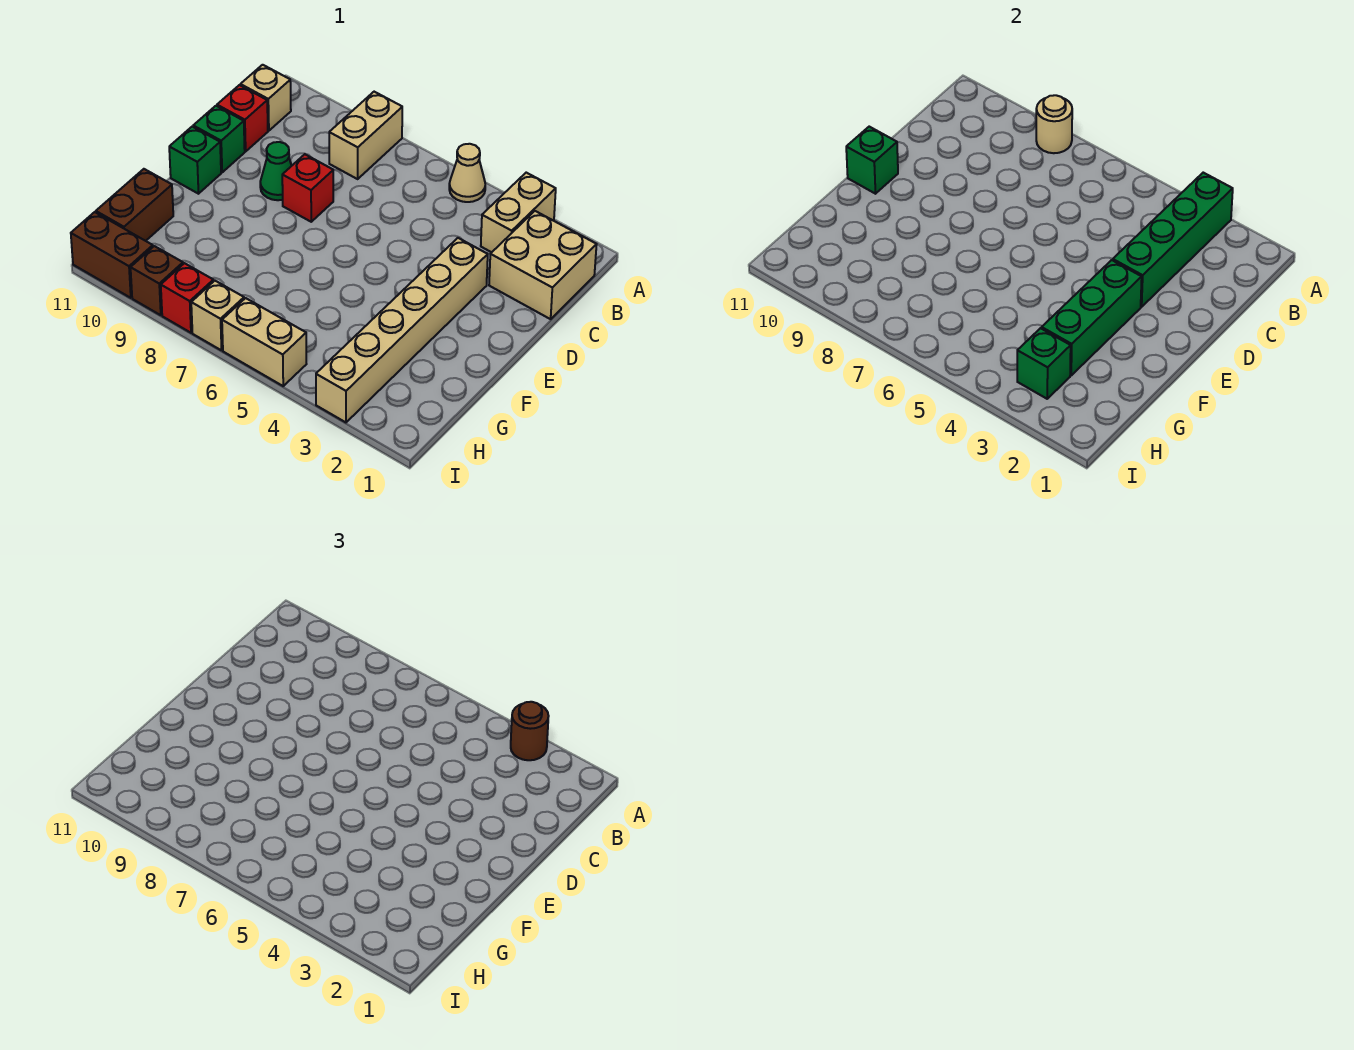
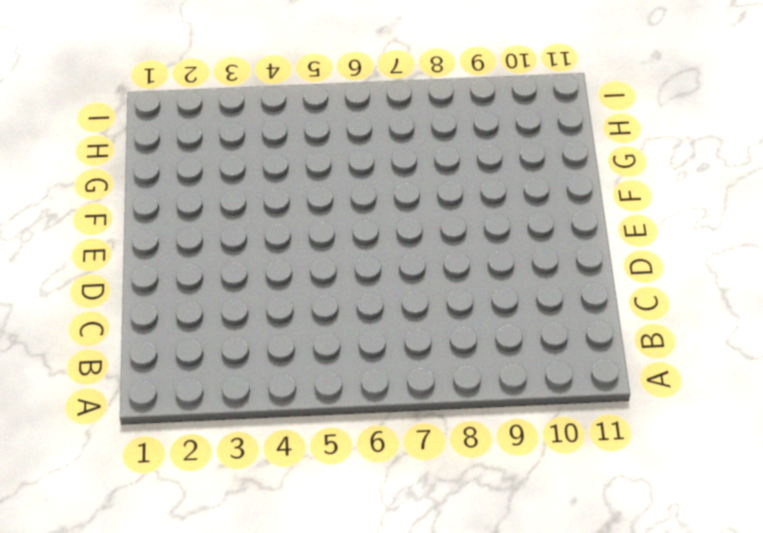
none -> tan 1x2 brick [481,173,556,252]
none -> tan 1x1 cone [449,144,485,202]
none -> tan 1x2 brick [329,92,402,179]

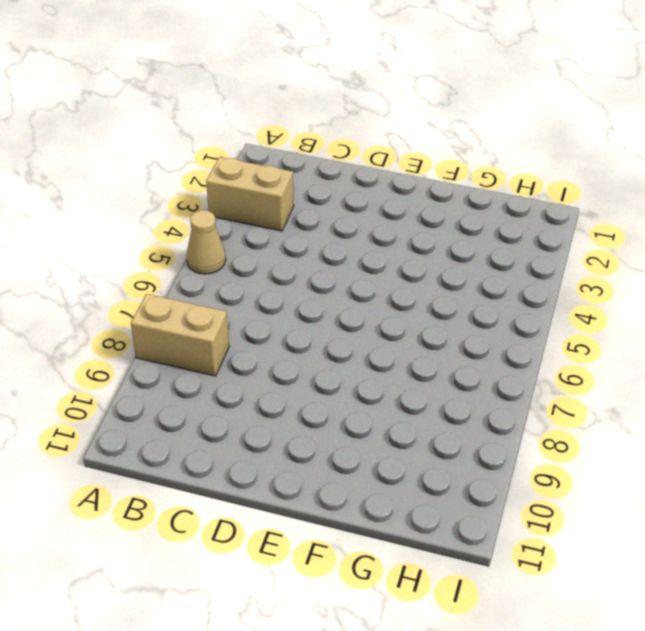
none -> tan 2x2 brick [489,211,597,319]
none -> tan 1x1 brick [240,65,291,131]
none -> red 1x1 brick [217,85,268,151]

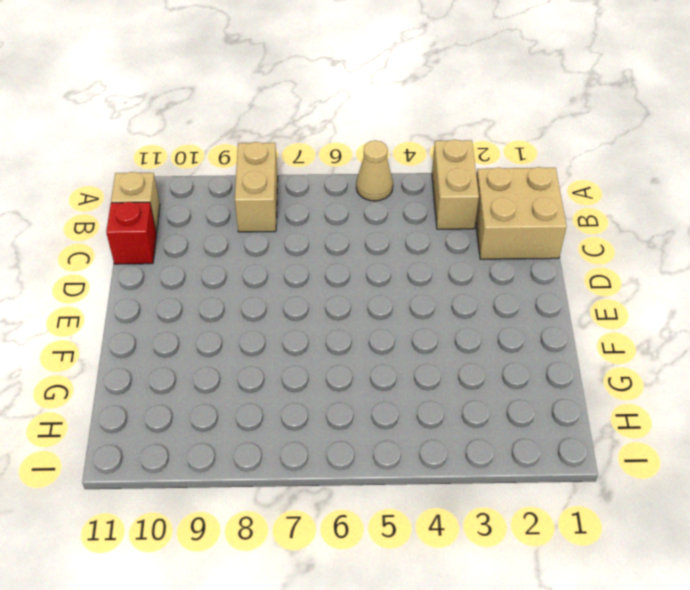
none -> tan 1x6 brick [316,238,488,422]
none -> red 1x1 brick [282,154,333,222]
none -> green 1x1 cone [260,142,292,200]

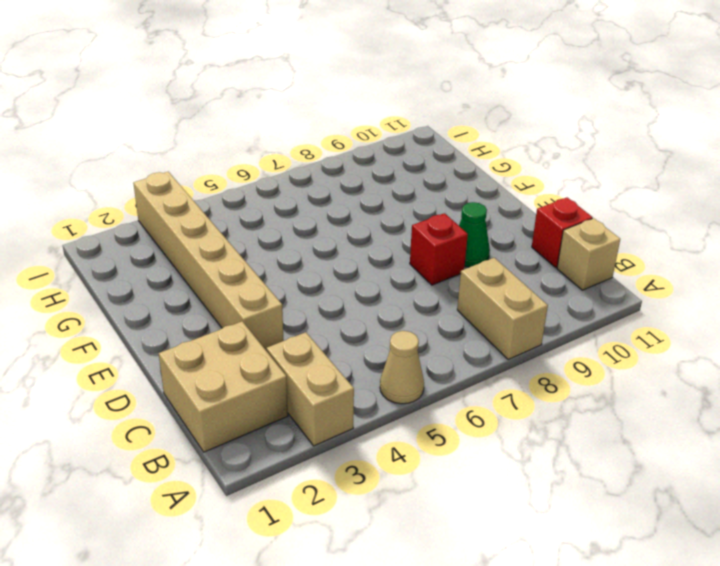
none -> green 1x1 brick [193,106,245,172]
none -> green 1x1 brick [169,127,221,194]
none -> brown 1x2 brick [96,169,173,241]

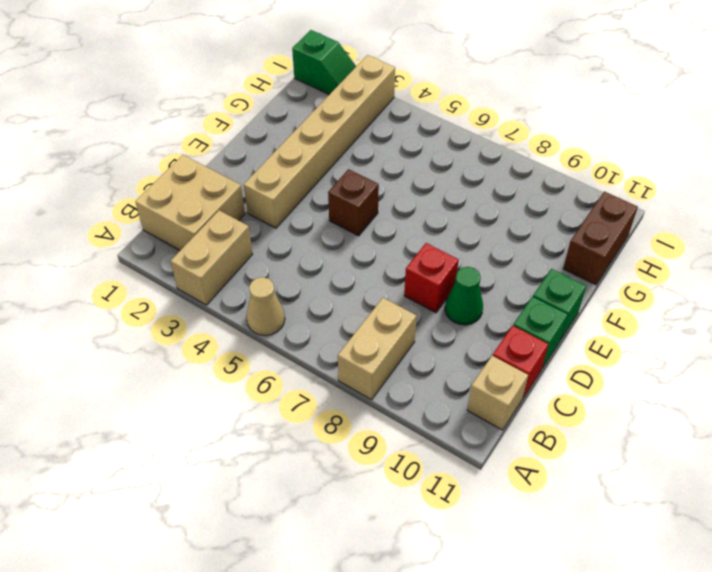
brown 1x1 brick [328,169,379,236] -> brown 1x1 brick moved to [131,246,183,315]
green 1x2 slope [292,30,356,95] -> none
none -> tan 1x2 brick [222,298,306,386]
none -> tan 1x1 brick [191,281,244,350]
none -> red 1x1 brick [161,263,213,333]

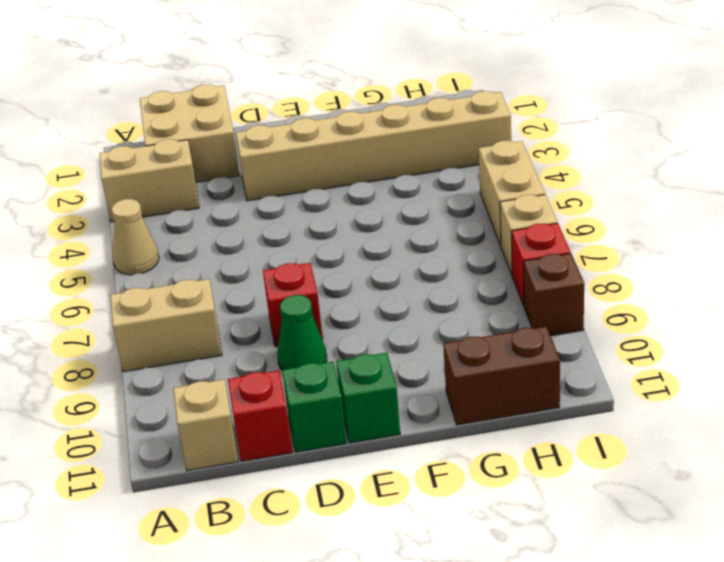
none -> brown 1x2 brick [71,212,153,298]
none -> green 1x4 brick [1113,173,1233,307]
none -> tan 1x1 round brick [1036,95,1072,153]

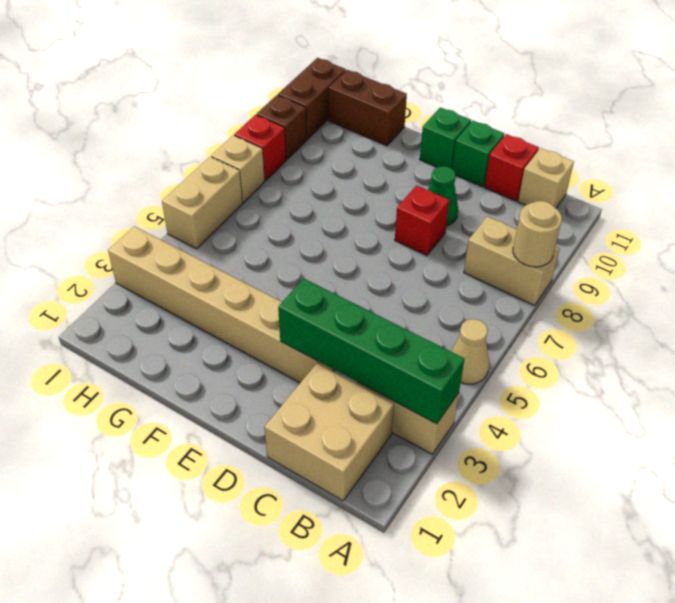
none -> green 1x3 brick [1042,260,1142,375]
none -> green 1x1 brick [846,127,898,194]
none -> green 1x1 brick [1017,328,1071,399]

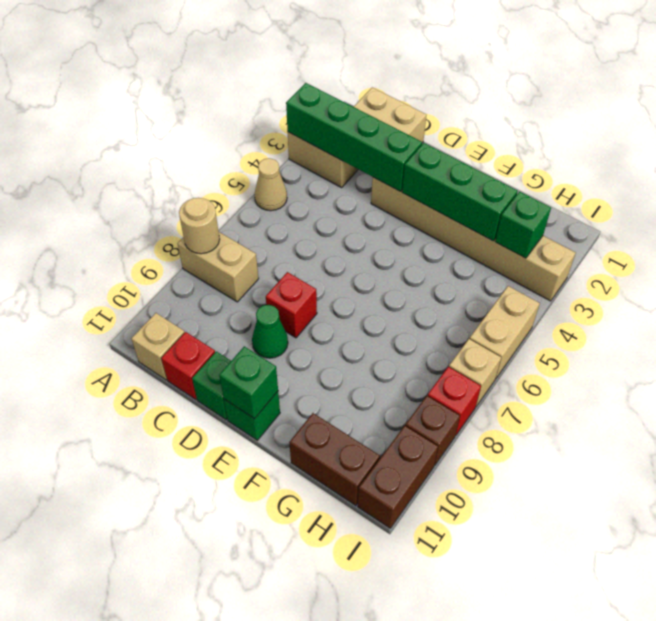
none -> brown 1x1 round brick [511,702,549,760]

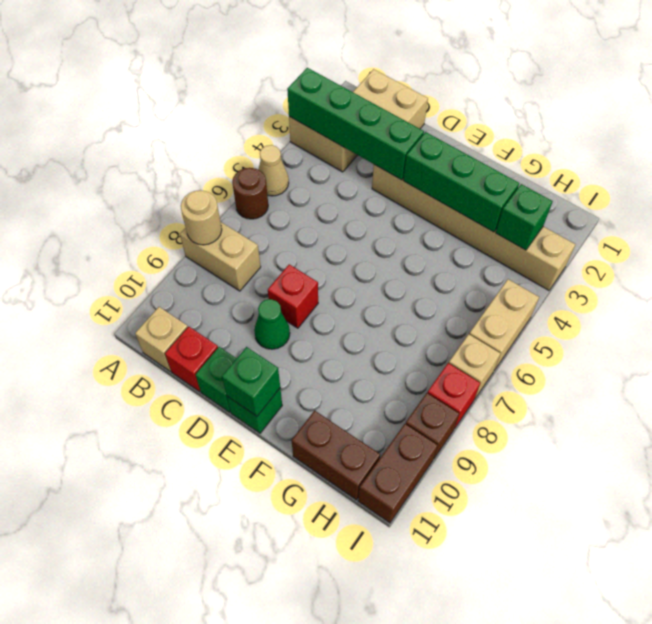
brown 1x1 round brick [232,168,268,219] -> brown 1x1 round brick moved to [511,702,549,760]

